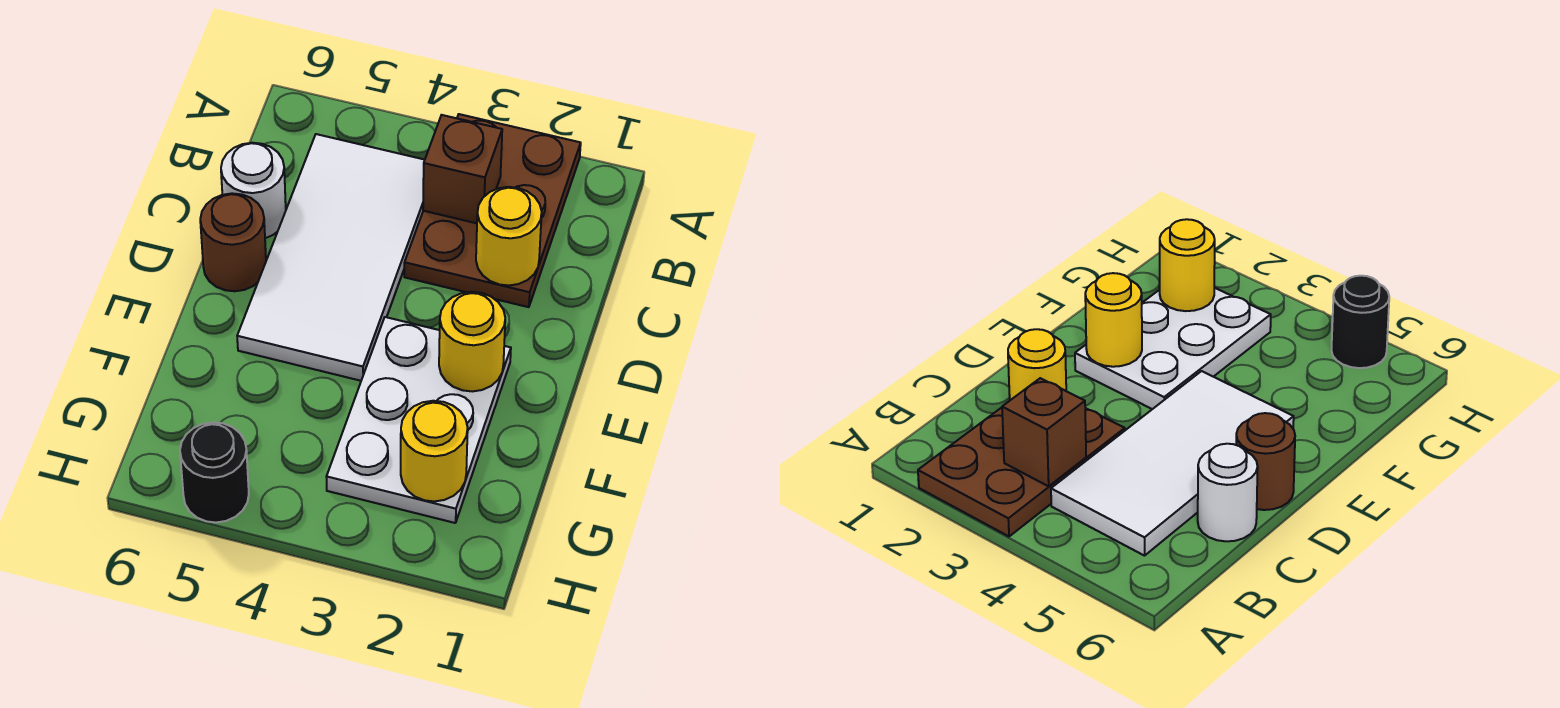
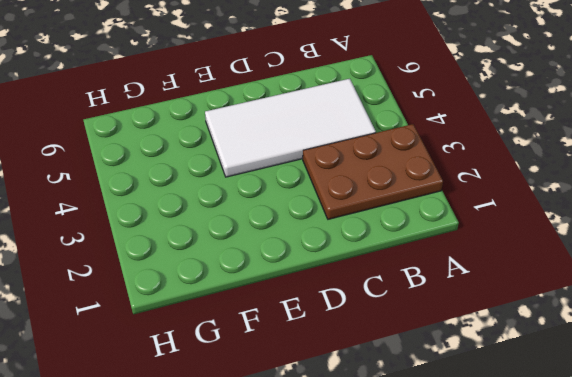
none -> white 1x1 round brick [221,143,286,238]
none -> brown 1x1 round brick [200,193,266,291]

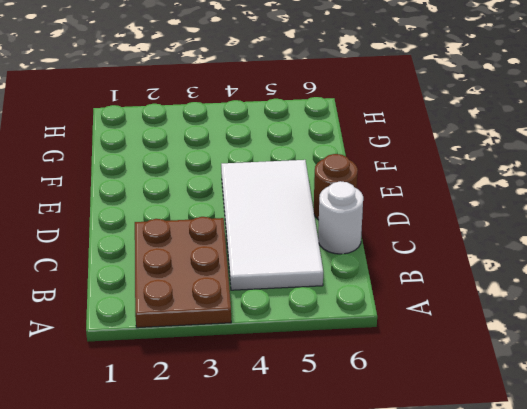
none -> white 2x3 plate [326,317,511,523]
none -> black 1x1 round brick [180,422,249,522]

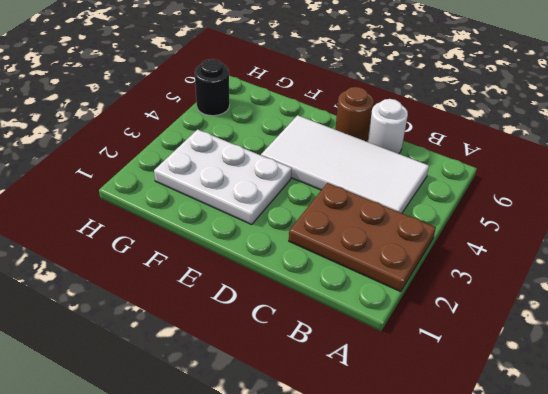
none -> brown 1x1 brick [423,115,502,223]
none -> yellow 1x1 round brick [476,187,542,285]

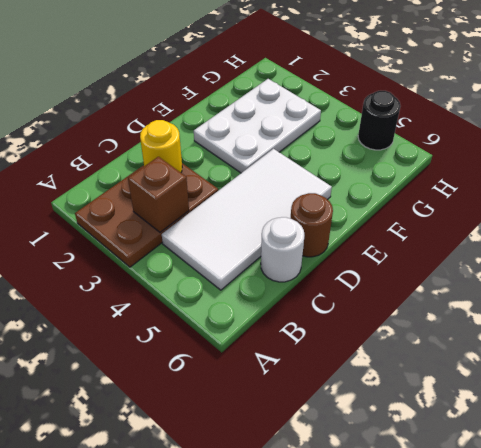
none -> yellow 1x1 round brick [439,292,505,391]
none -> yellow 1x1 round brick [401,401,468,501]

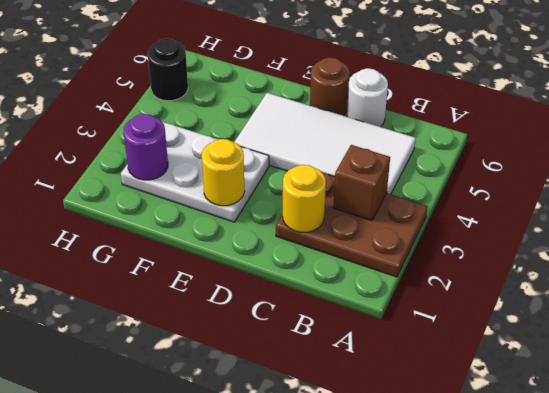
purple 1x1 round brick [124,114,168,180] -> yellow 1x1 round brick [401,401,468,501]

